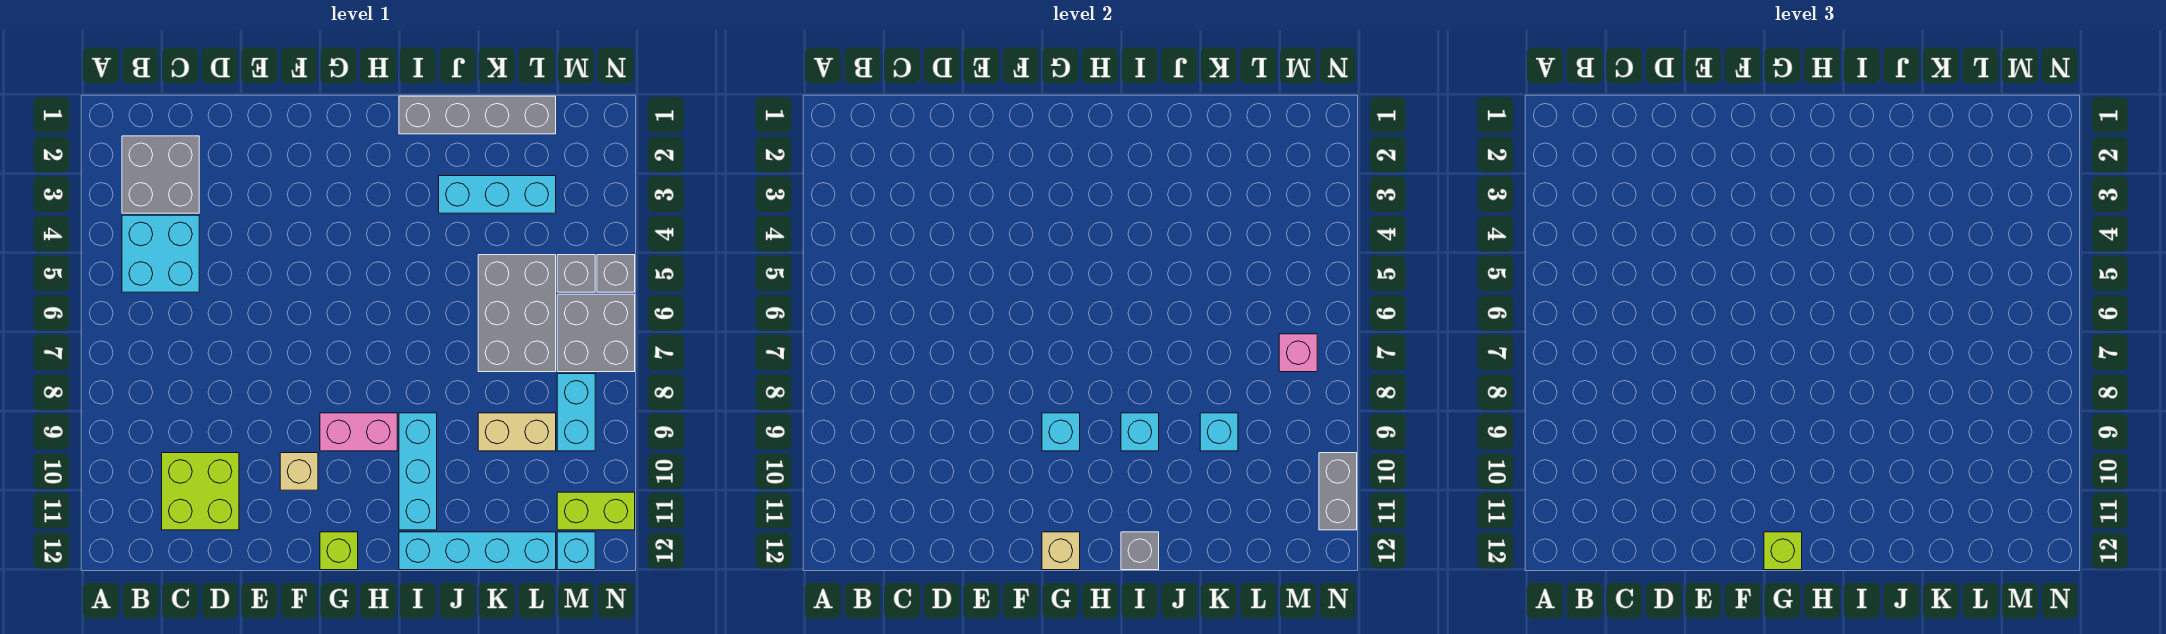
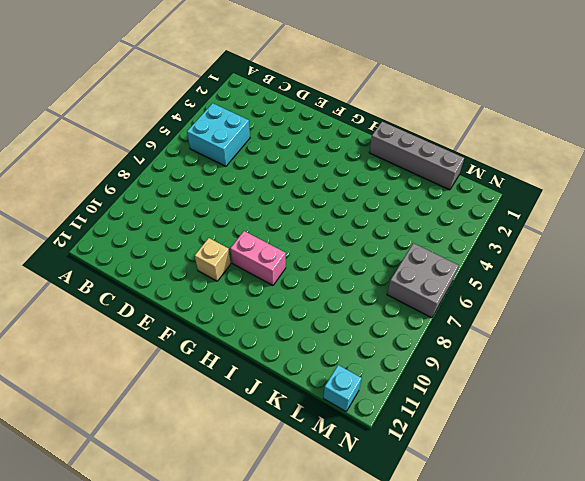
none -> grey 2x2 brick [122,136,199,213]
none -> lime 2x2 brick [162,453,239,530]
none -> lime 1x1 brick [320,532,358,570]

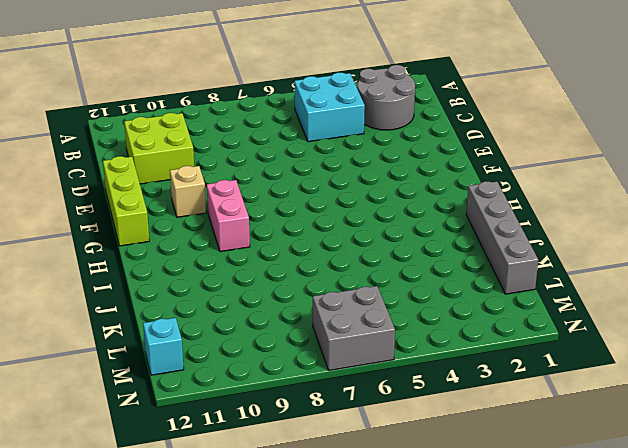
grey 2x2 round brick [358,65,415,130] -> grey 2x2 brick [122,136,199,213]
lime 1x3 brick [103,156,149,246] -> lime 1x1 brick [320,532,358,570]
none -> cyan 1x3 brick [399,413,437,530]
none -> cyan 1x4 brick [399,532,556,570]
none -> cyan 1x3 brick [439,176,556,213]

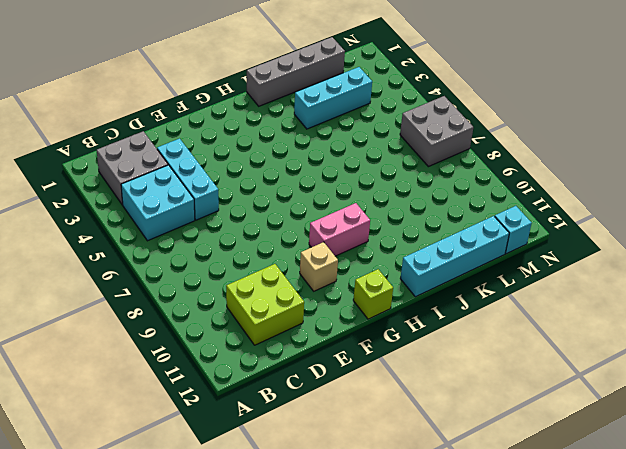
cyan 1x3 brick [157,139,219,220] -> cyan 1x3 brick moved to [399,413,437,530]
none -> grey 2x3 brick [478,255,556,372]
none -> tan 1x2 brick [478,413,556,451]
none -> grey 1x1 brick [557,255,595,292]

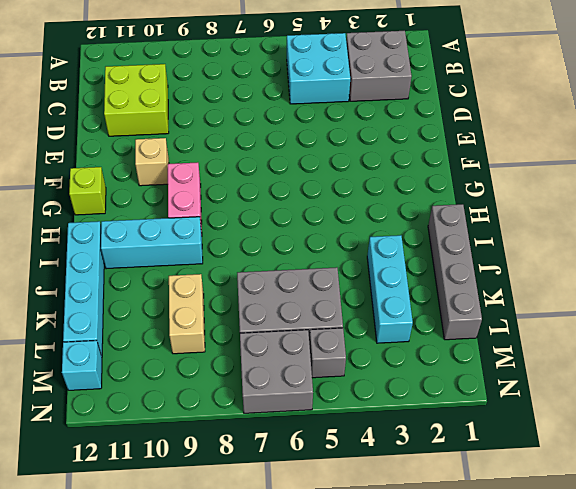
none -> cyan 1x2 brick [557,374,595,451]
none -> lime 1x2 brick [557,492,635,530]
none -> grey 1x1 brick [597,255,635,292]

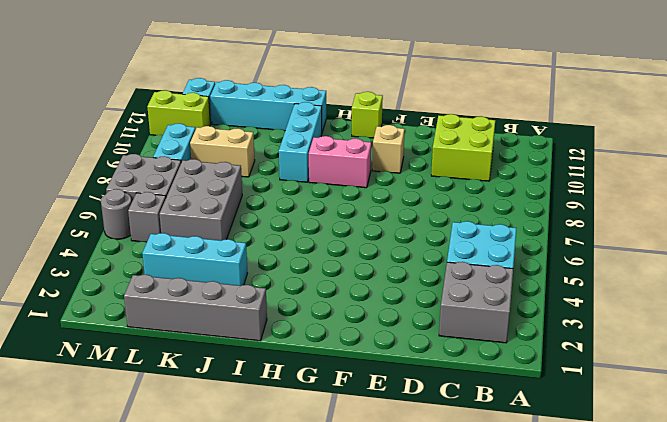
grey 1x1 round brick [101,189,132,239] -> grey 1x1 brick [597,255,635,292]
none -> cyan 1x1 brick [1042,413,1080,451]
none -> tan 1x1 brick [1042,532,1080,570]
none -> cyan 1x1 brick [1121,413,1159,451]

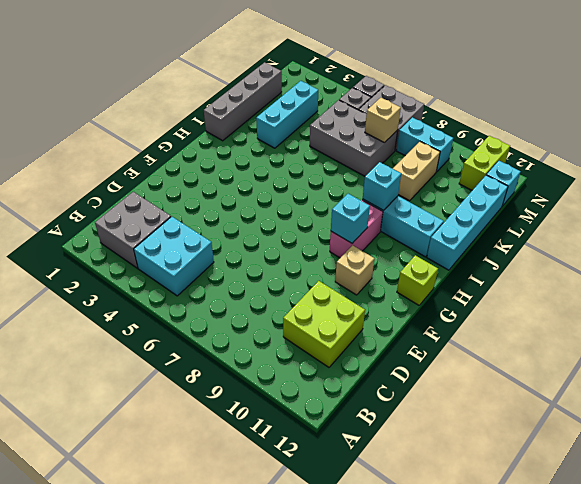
tan 1x1 brick [365,98,401,142] -> tan 1x1 brick moved to [1042,532,1080,570]
none -> grey 1x1 brick [1121,532,1159,570]
none -> cyan 1x1 brick [1200,413,1238,451]
none -> pink 1x1 brick [1279,334,1317,372]

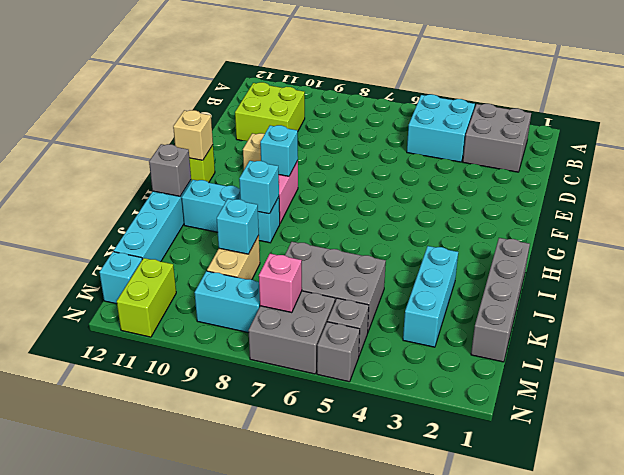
none -> grey 1x2 brick [1319,453,1357,530]
none -> lime 1x1 brick [1764,532,1802,570]

